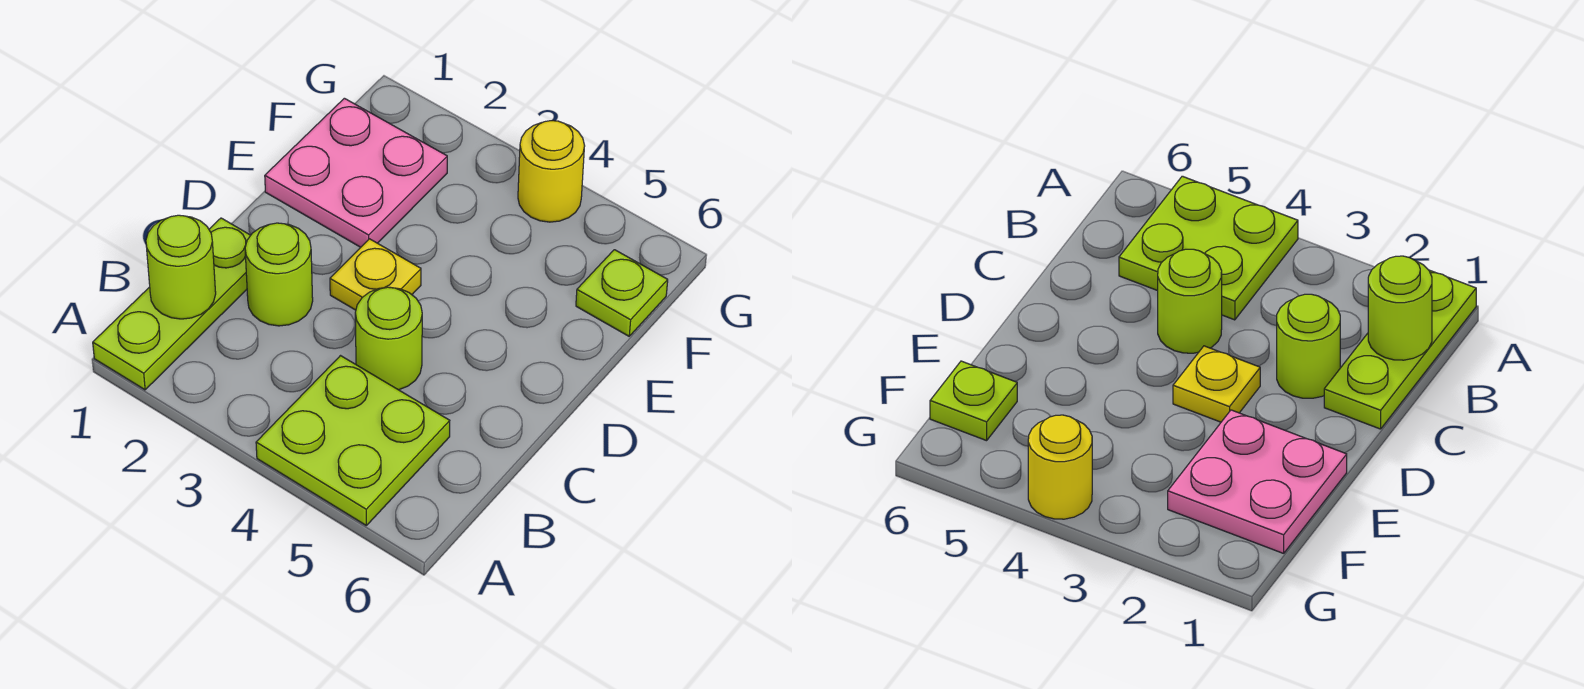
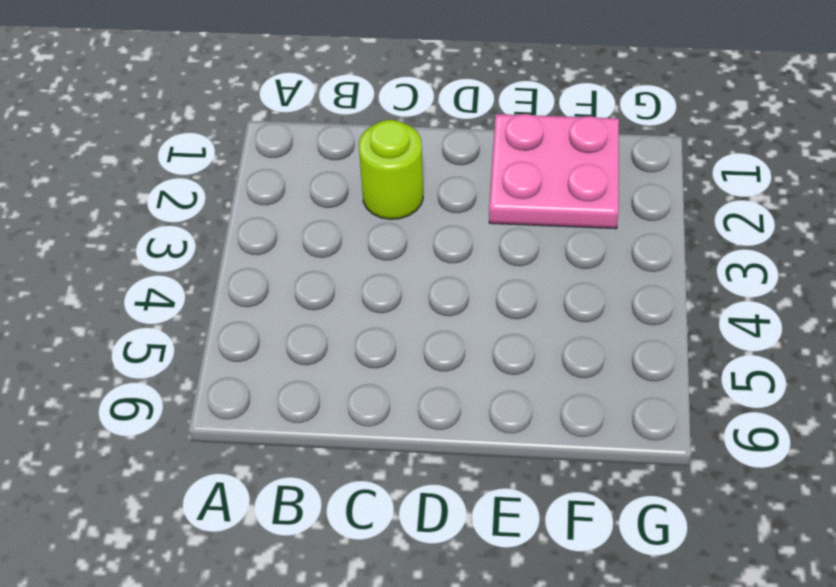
none -> lime 1x3 plate [93,218,251,390]
none -> lime 2x2 plate [256,356,450,525]

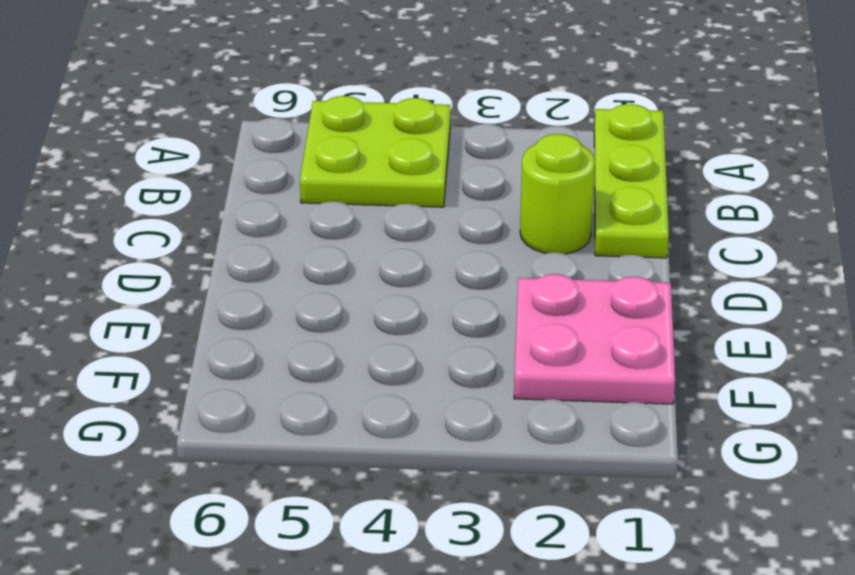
none -> lime 1x1 round brick [355,287,422,390]
none -> yellow 1x1 plate [330,239,421,310]

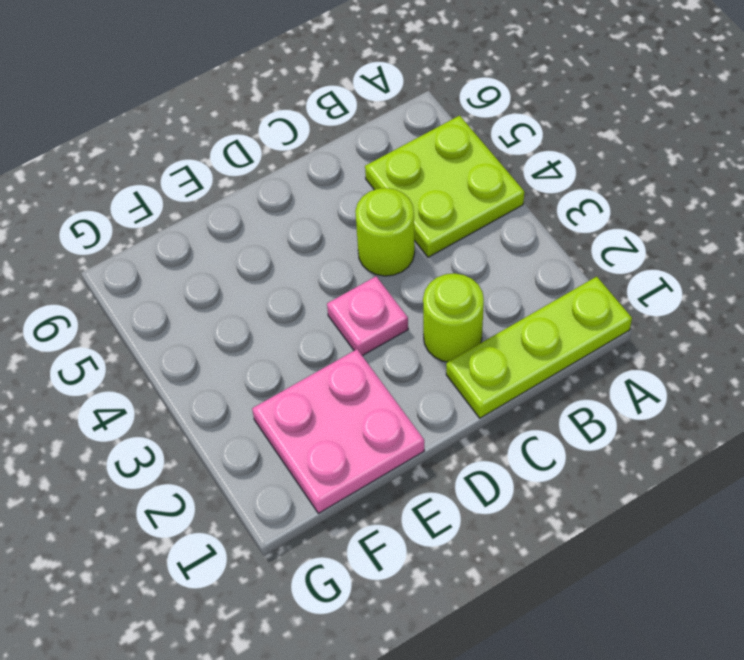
pink 1x1 plate [327,277,408,356] -> yellow 1x1 plate [330,239,421,310]
none -> lime 1x1 plate [576,250,668,336]
none -> yellow 1x1 round brick [518,121,585,222]

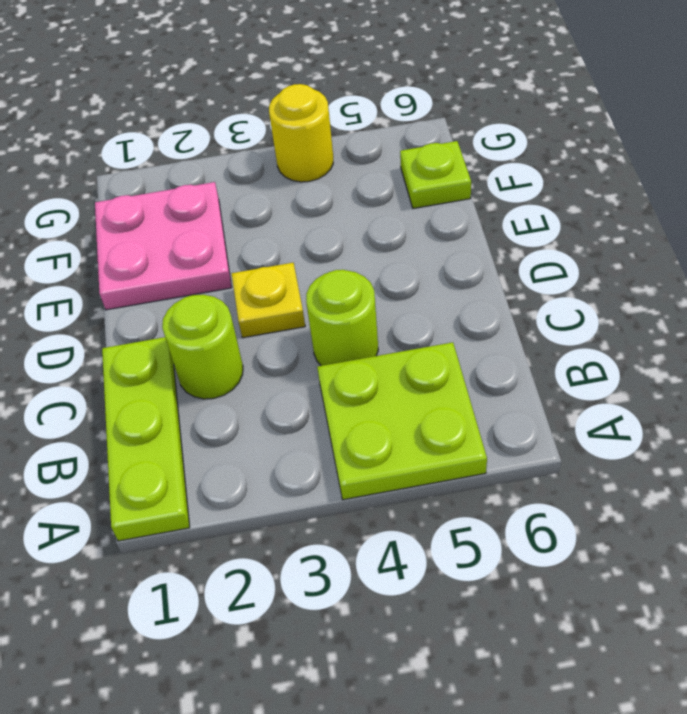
none -> lime 1x1 round brick [146,215,216,319]

